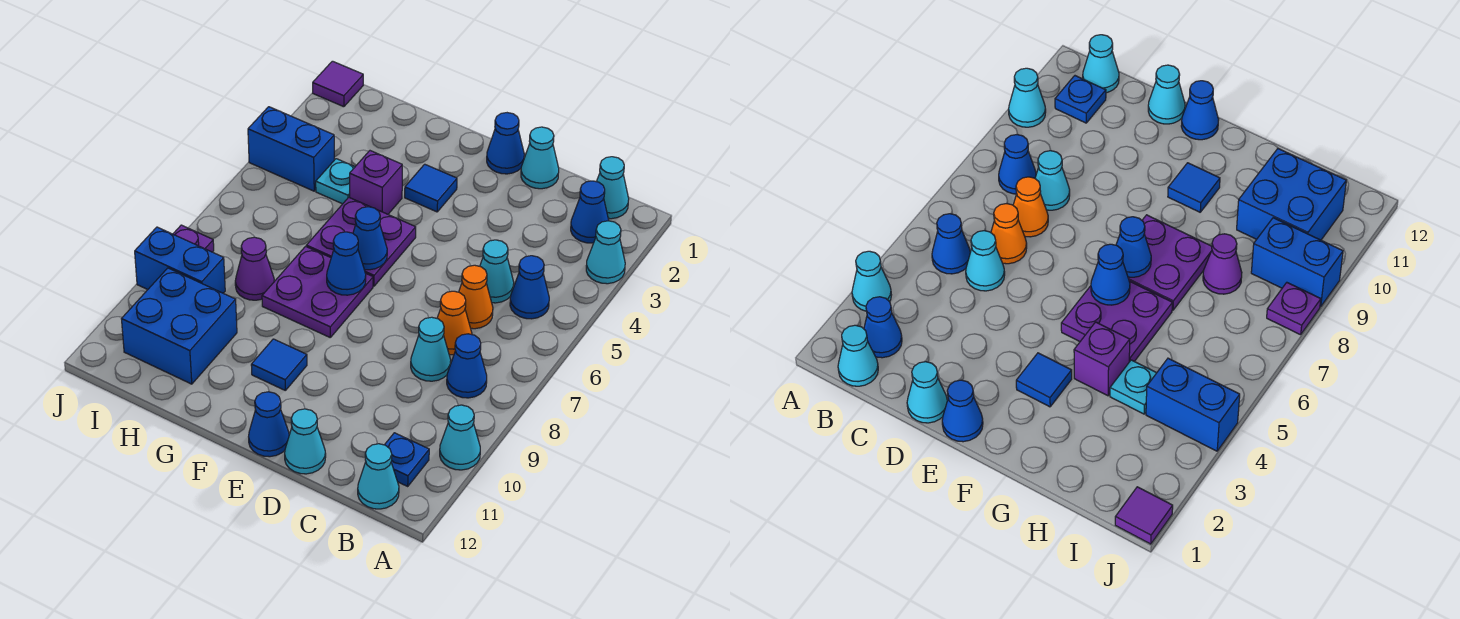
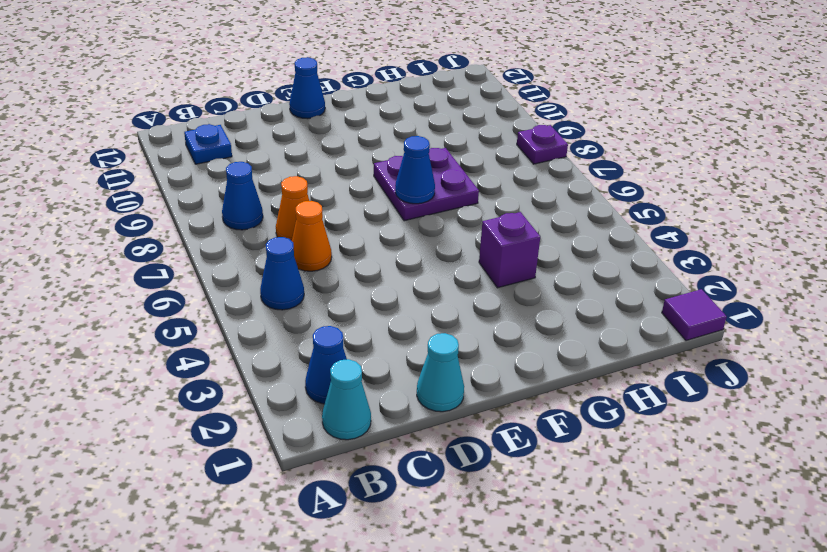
none -> cyan 1x1 cone [586,221,625,284]
none -> cyan 1x1 cone [440,405,480,470]
none -> cyan 1x1 cone [358,444,399,509]
none -> cyan 1x1 cone [480,240,514,303]

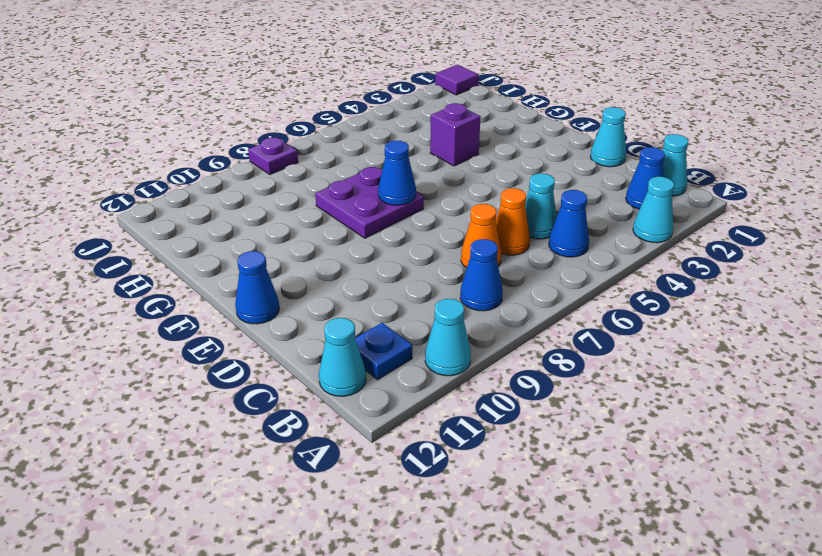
none -> cyan 1x1 cone [411,317,451,381]
none -> cyan 1x1 cone [285,409,326,474]
none -> blue 1x1 cone [487,113,524,174]
none -> blue 1x1 tile [405,164,457,212]

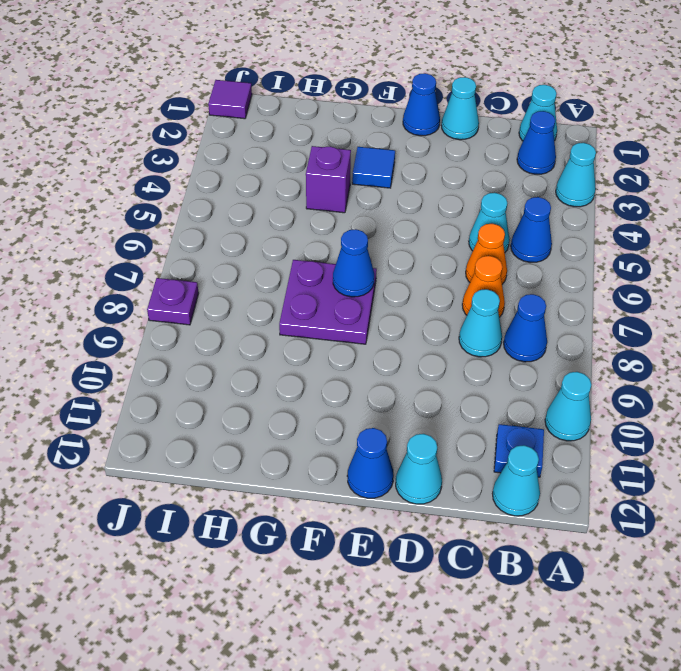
none -> purple 2x2 plate [306,197,416,286]
none -> blue 1x1 tile [251,339,307,390]
none -> cyan 1x1 plate [316,159,355,204]
none -> purple 1x1 cone [235,237,274,300]

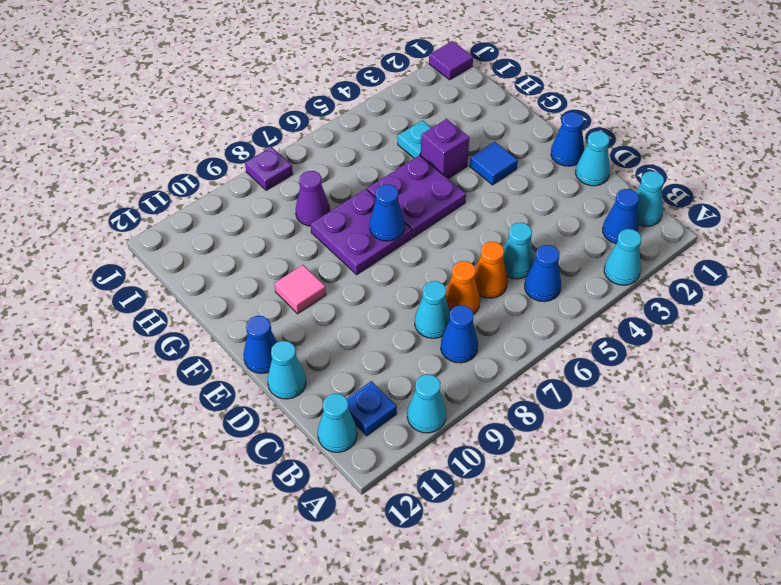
pink 1x1 tile [274,265,326,314] -> blue 1x1 tile [251,339,307,390]
none -> blue 2x2 brick [122,268,237,384]
none -> blue 1x2 brick [248,107,334,191]
none -> blue 1x2 brick [135,227,225,293]
none -> blue 1x1 cone [353,207,387,270]

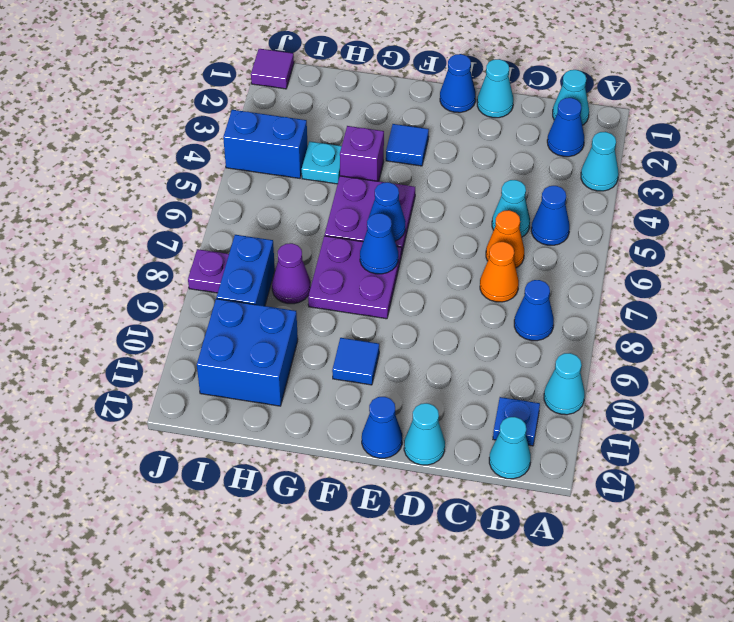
blue 1x2 brick [216,235,275,306] -> blue 1x2 brick turned to [135,227,225,293]
none -> cyan 1x1 cone [411,317,451,381]

